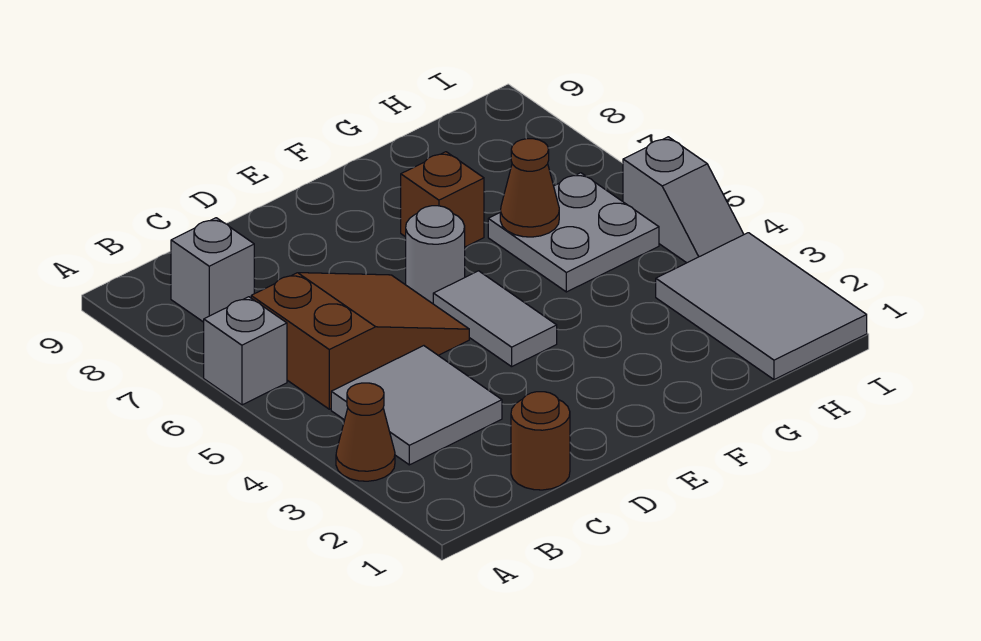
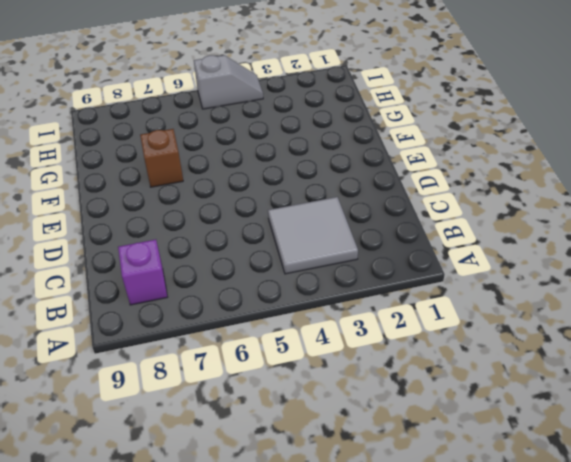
purple 1x1 brick [118,239,168,305] -> grey 1x1 brick [171,218,254,322]
none -> brown 1x1 cone [336,383,395,481]
none -> grey 1x1 brick [204,297,287,405]
none -> brown 2x3 slope [251,273,469,409]

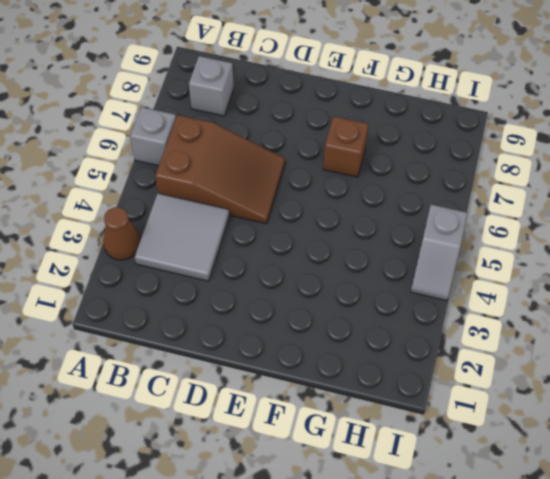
none -> brown 1x1 round brick [511,392,570,490]
none -> grey 1x2 tile [433,271,557,367]
none -> grey 1x1 round brick [406,206,465,304]

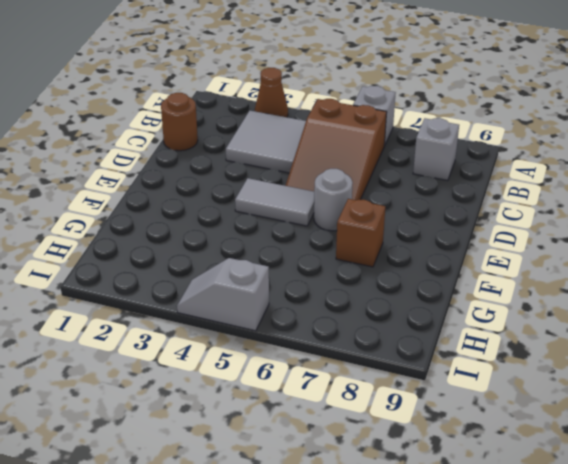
none -> grey 2x2 plate [488,173,659,292]
none -> grey 2x3 tile [656,233,867,380]
none -> brown 1x1 cone [500,139,559,237]

